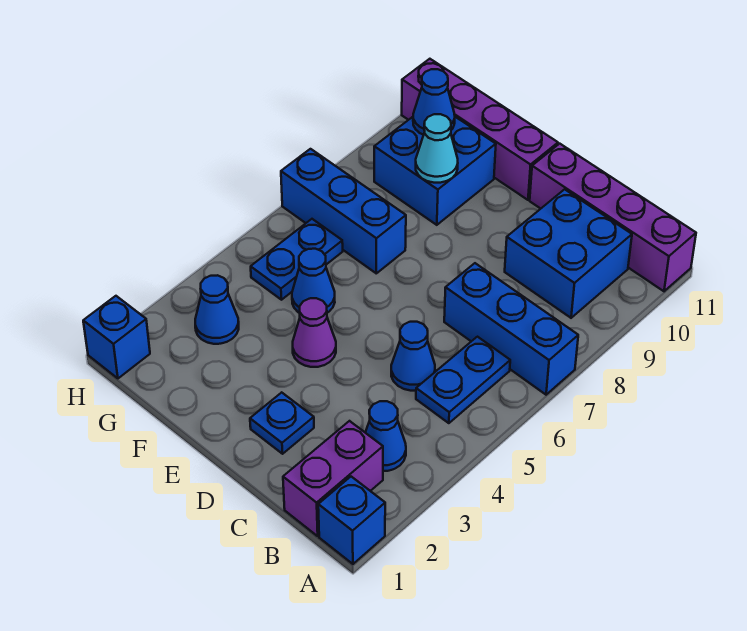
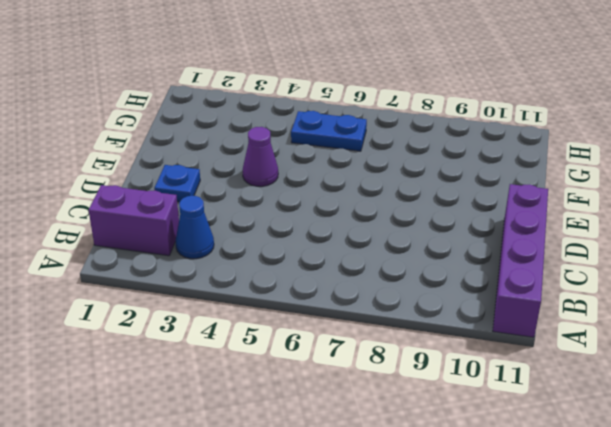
none -> blue 1x1 brick [318,477,385,564]
none -> blue 1x3 brick [444,263,578,395]
none -> blue 1x2 plate [416,337,510,423]

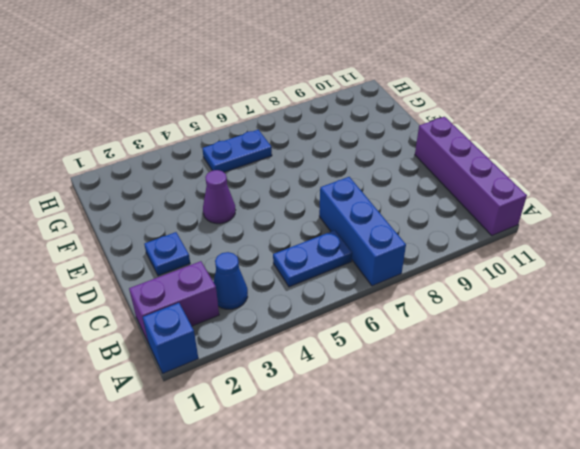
none -> blue 2x2 brick [505,189,632,318]
none -> blue 1x1 cone [391,322,435,391]
none -> purple 1x4 brick [402,59,558,200]

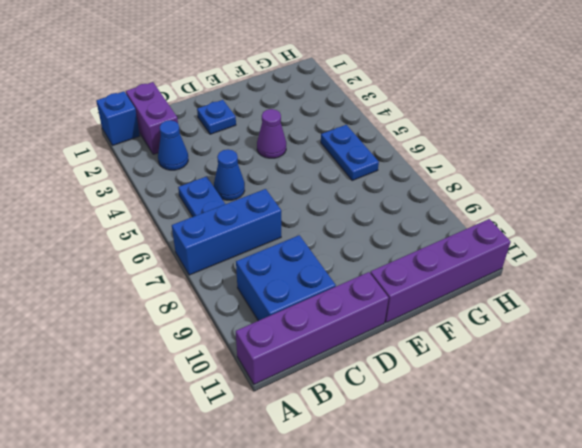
none -> blue 1x1 cone [292,249,335,313]
none -> blue 1x3 brick [281,149,406,273]
none -> blue 2x2 brick [374,117,496,225]

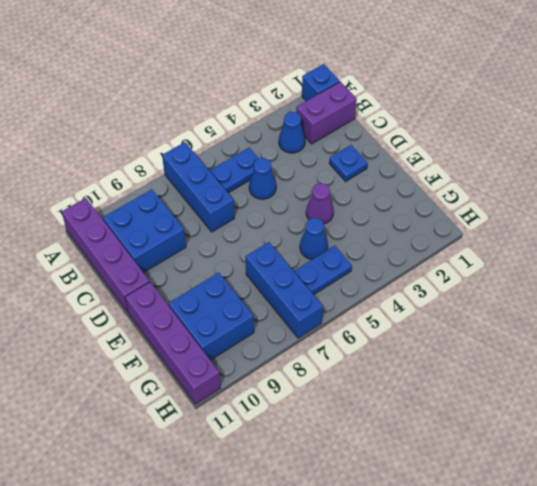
none -> blue 1x1 cone [195,275,239,344]
none -> blue 1x1 brick [83,296,150,378]
none -> cyan 1x1 cone [416,114,458,183]

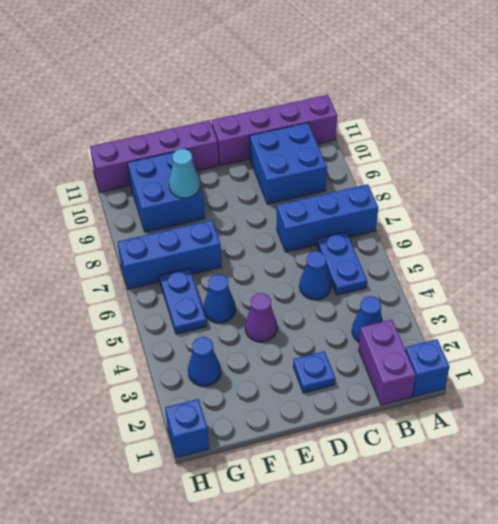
none -> blue 1x1 cone [413,69,455,135]

